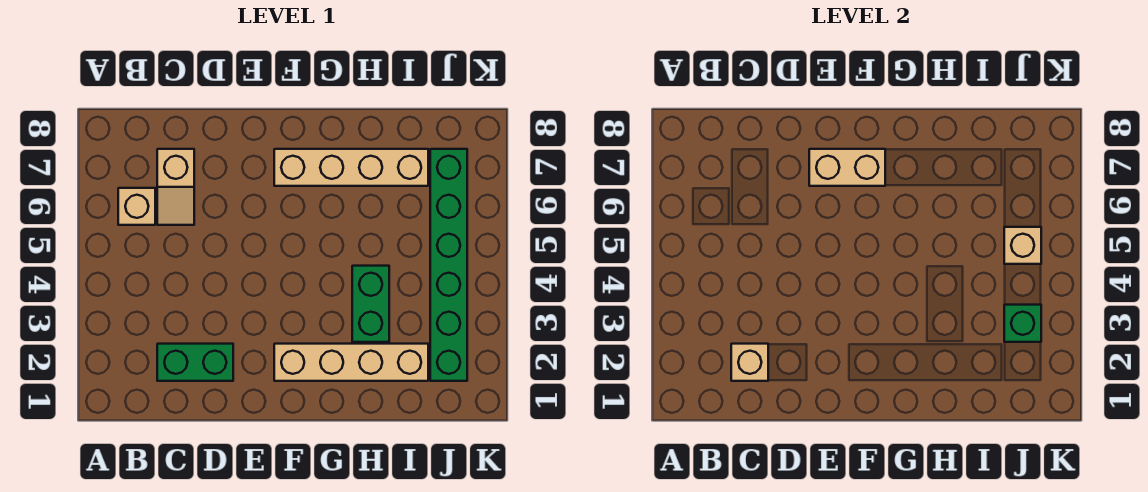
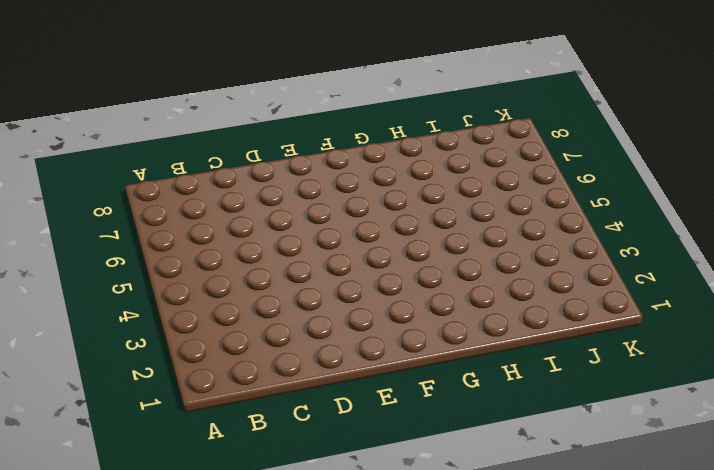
none -> tan 1x1 brick [118,188,155,225]
none -> green 1x2 brick [157,344,233,381]

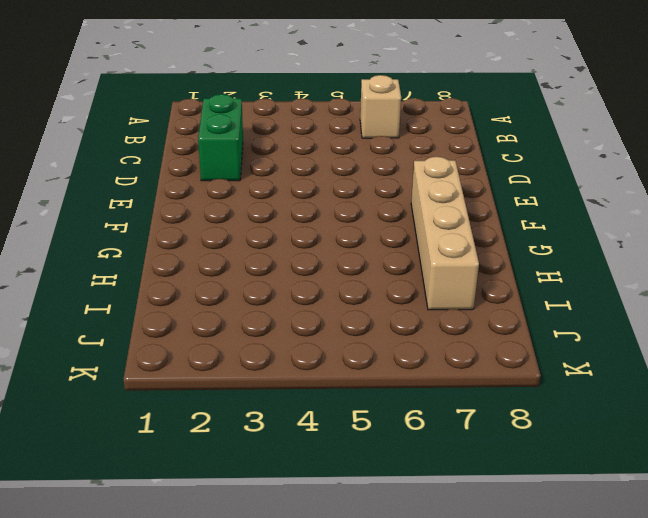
none -> tan 1x2 slope [157,149,194,225]
none -> tan 1x4 brick [274,344,428,381]

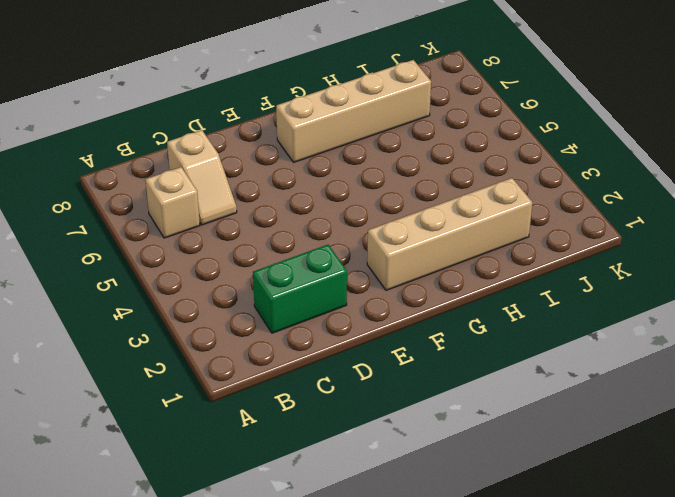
none -> green 1x2 brick [352,266,389,342]
none -> green 1x6 brick [430,149,467,381]

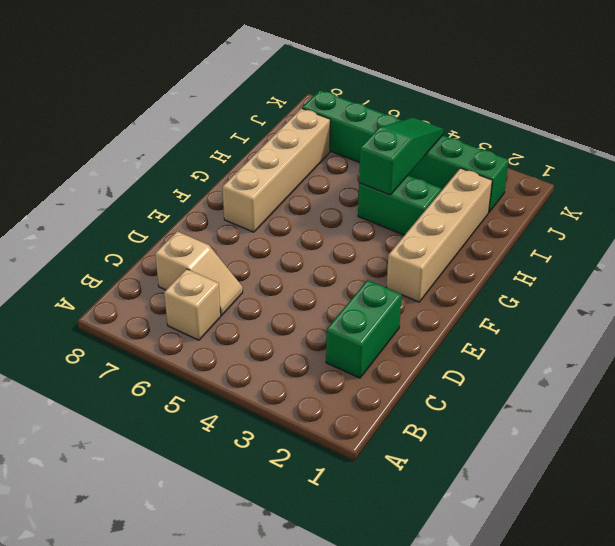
green 1x3 slope [359,117,443,195] -> none
none -> tan 1x1 brick [731,344,768,381]
none -> tan 1x2 brick [809,149,885,186]

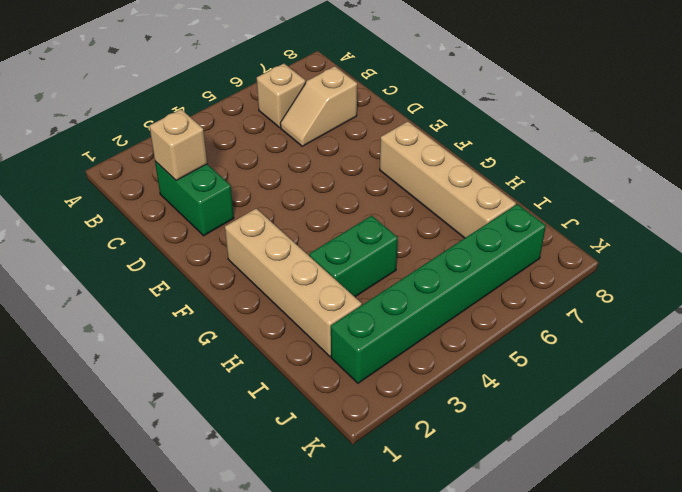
none -> tan 1x2 brick [809,149,885,186]
none -> green 1x1 brick [1004,305,1041,342]

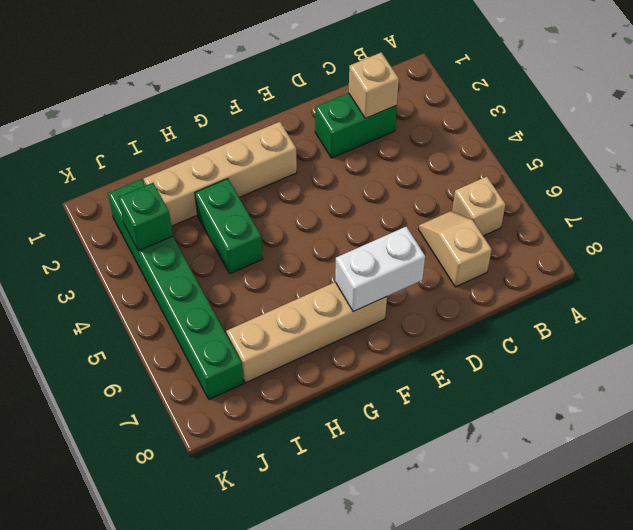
white 1x2 brick [335,227,425,312] -> tan 1x2 brick [809,149,885,186]
none -> tan 1x1 brick [1004,227,1041,264]

